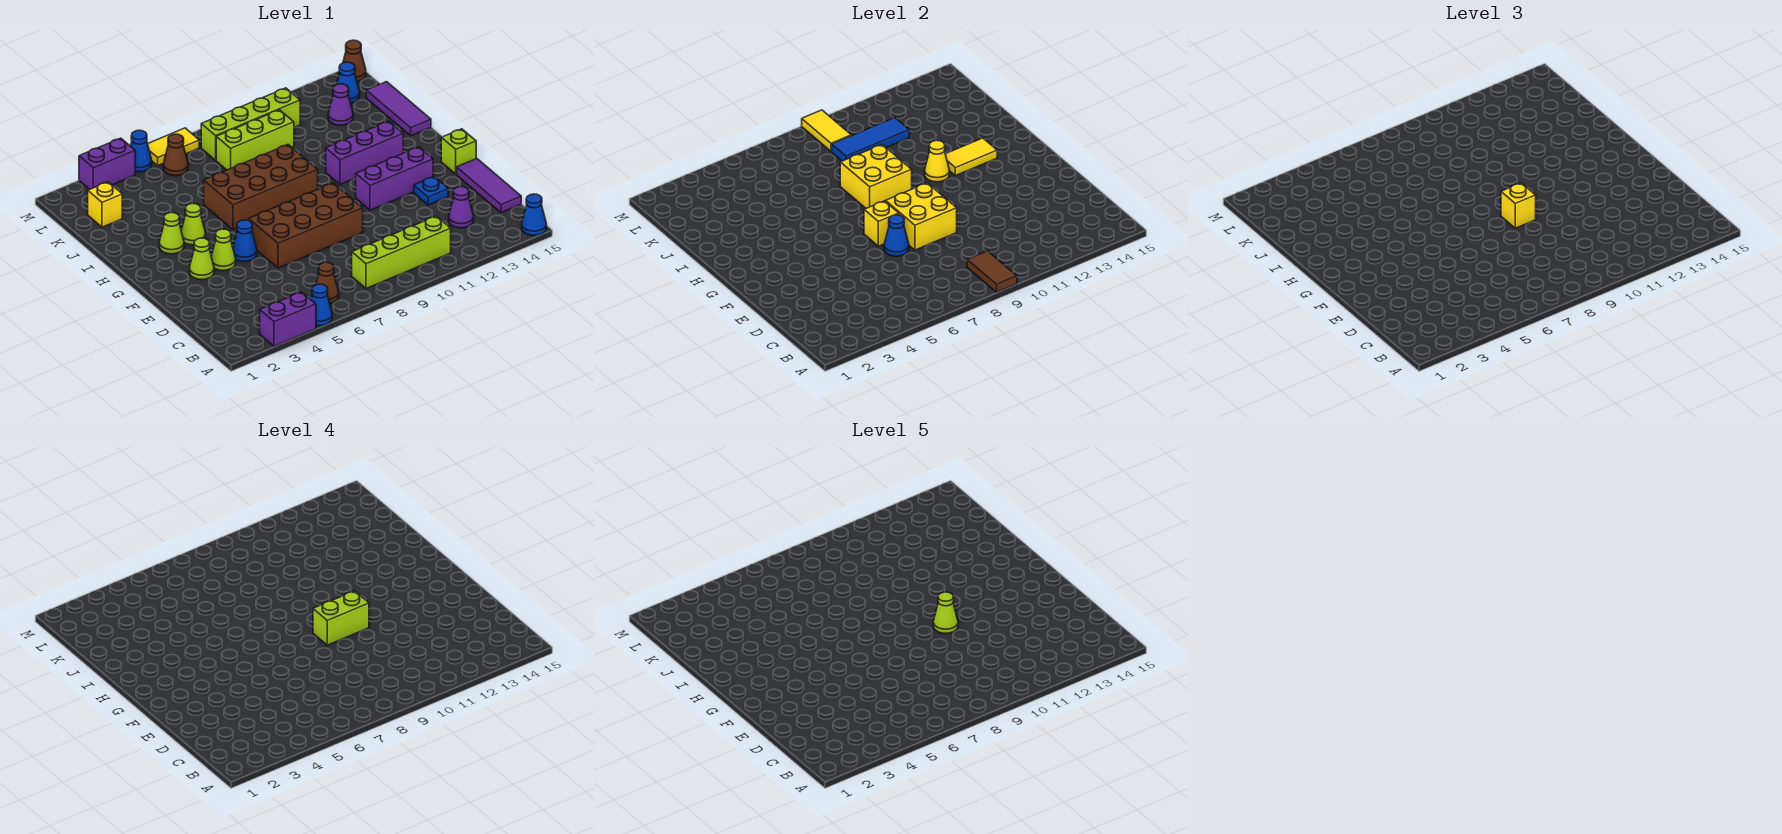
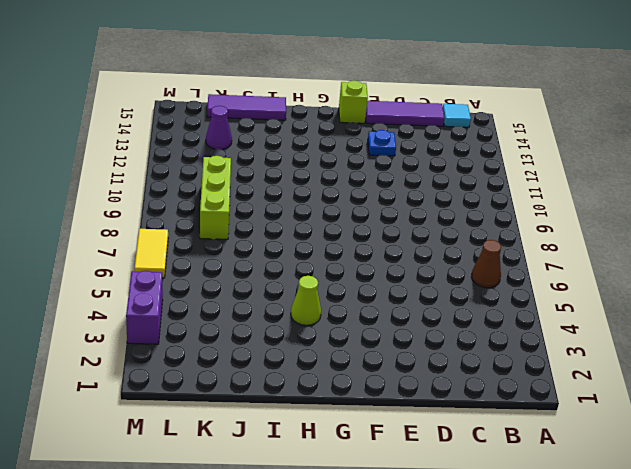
cyan 1x1 tile [443,104,471,127] -> none
none -> purple 1x2 brick [260,292,316,346]
none -> blue 1x1 cone [311,284,332,326]
none -> blue 1x1 cone [522,194,547,236]
none -> lime 1x4 brick [352,216,451,289]

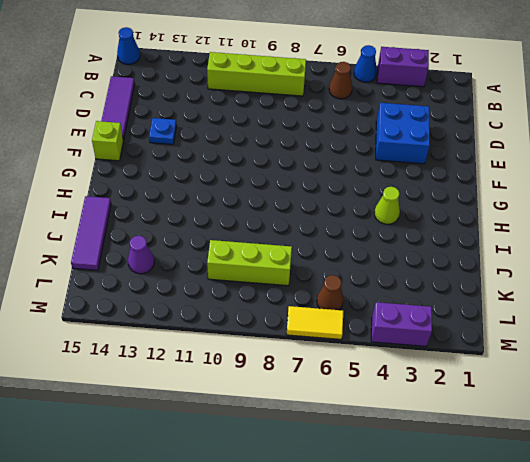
blue 2x2 brick [376,103,430,164] -> none
none -> purple 1x1 cone [449,187,474,228]
none -> brown 2x4 brick [249,183,363,268]
none -> lime 1x1 cone [189,238,214,280]
none -> lime 1x1 cone [211,229,236,271]

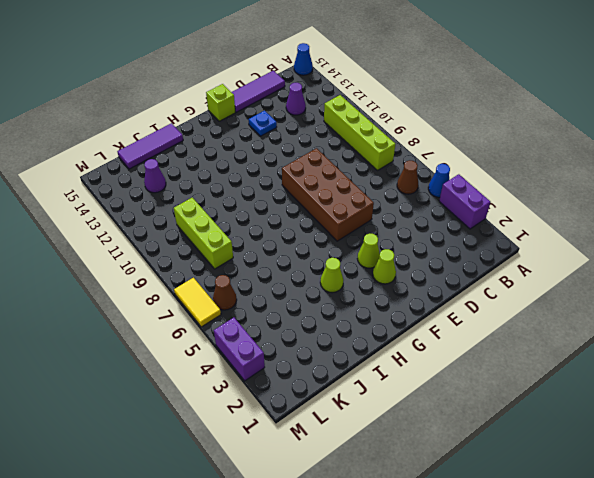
none -> blue 1x1 cone [233,220,257,262]
none -> purple 1x3 brick [356,147,433,210]
none -> lime 1x1 cone [159,212,184,254]
none -> brown 2x4 brick [204,145,318,230]

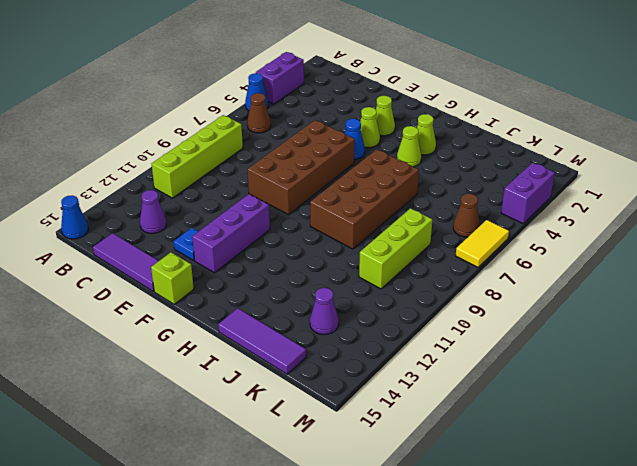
none -> purple 1x3 brick [326,121,403,185]
none -> yellow 1x1 brick [88,182,122,227]
none -> lime 1x4 brick [201,88,300,160]
none -> blue 1x1 cone [337,62,360,103]

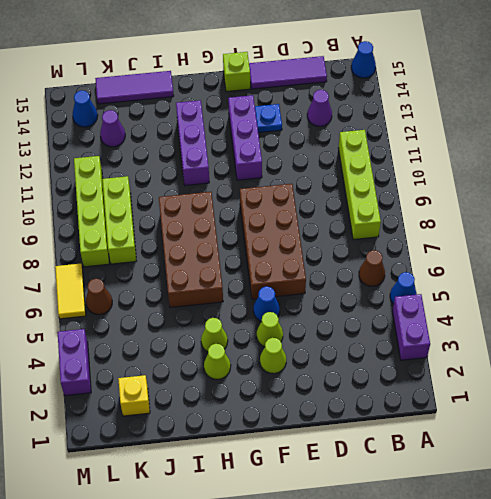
none -> blue 1x1 cone [131,130,152,172]
none -> brown 1x1 cone [343,40,366,81]
none -> brown 1x2 tile [967,251,1017,292]
none -> blue 1x1 cone [884,215,909,256]

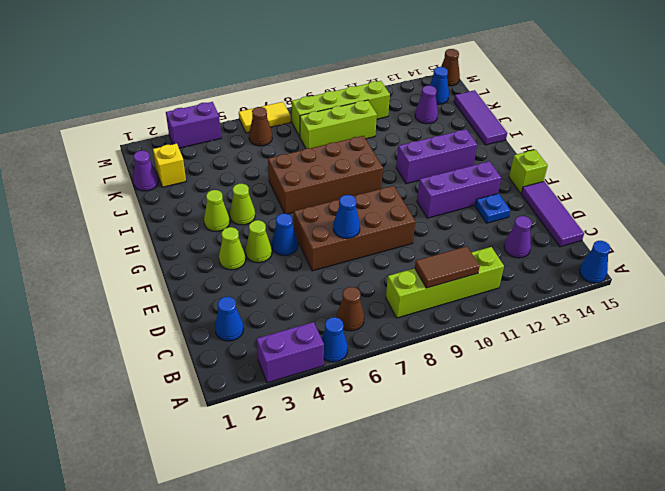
brown 1x2 tile [415,246,480,288] -> brown 1x2 tile turned to [967,251,1017,292]
blue 1x1 cone [215,297,244,341] -> blue 1x1 cone moved to [131,130,152,172]
purple 1x1 cone [133,151,158,191] -> none
none -> yellow 2x2 brick [886,183,957,250]
none -> yellow 1x1 brick [864,201,899,246]
none -> yellow 2x2 brick [840,145,912,208]
none -> yellow 1x1 cone [925,140,950,182]

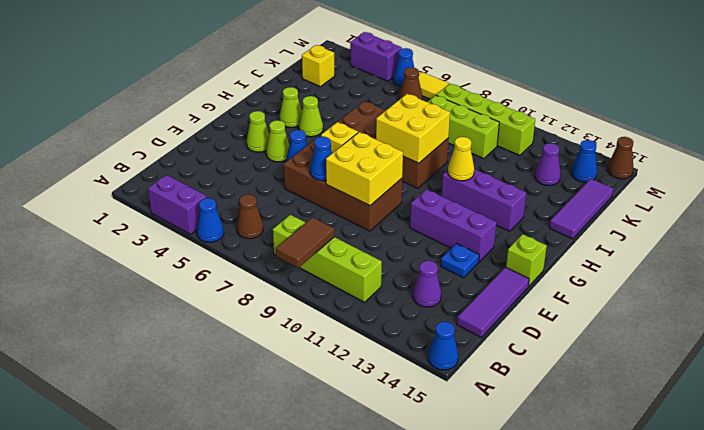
none -> yellow 1x2 tile [945,138,997,176]
none -> blue 1x3 tile [832,118,909,161]
none -> yellow 1x2 tile [802,110,851,151]
none -> yellow 1x1 brick [1501,183,1536,228]

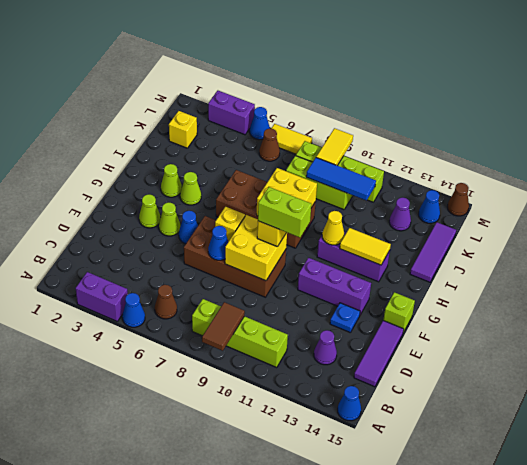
none -> lime 1x1 cone [933,592,958,634]

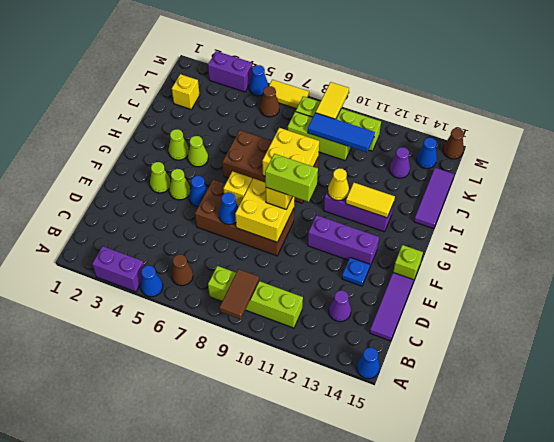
none -> lime 1x1 cone [933,592,958,634]

